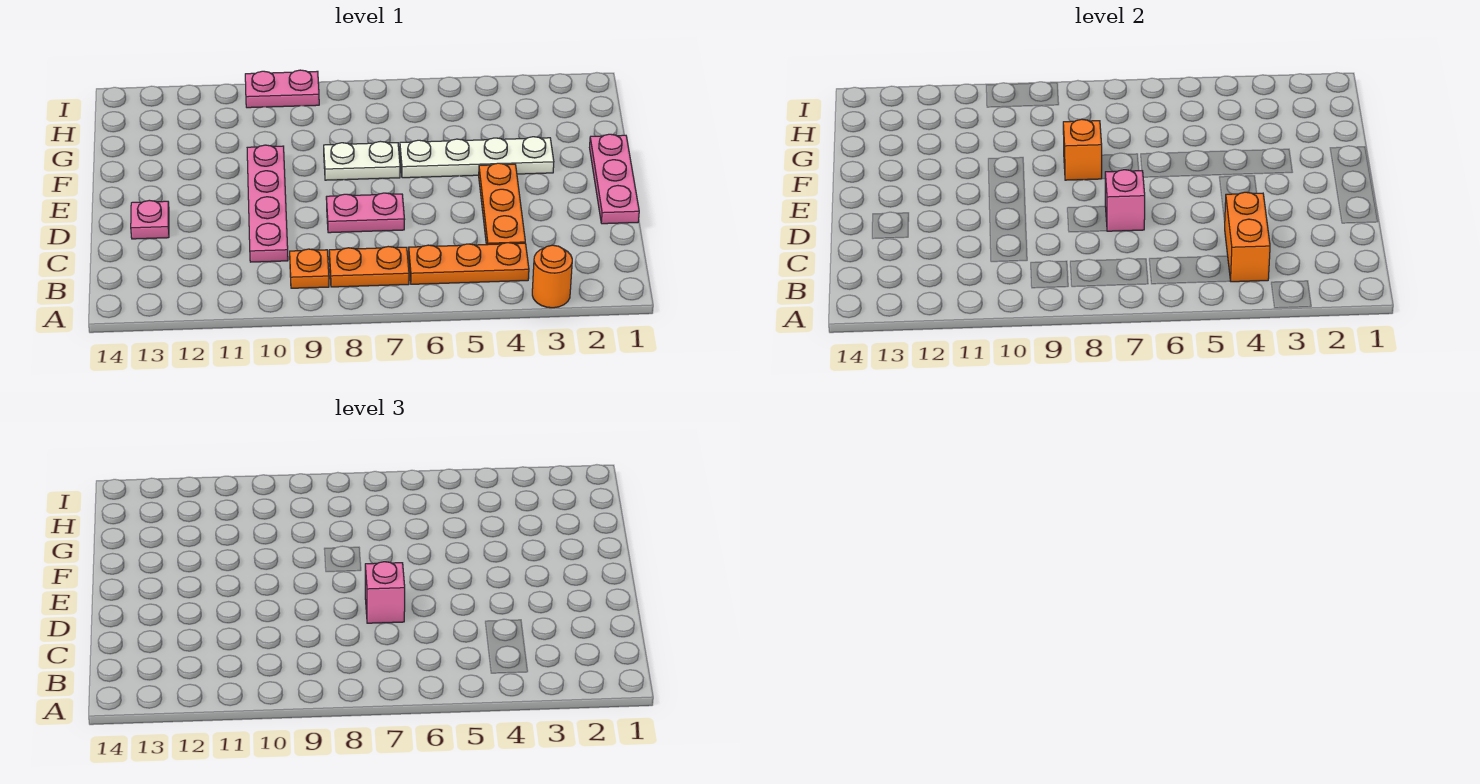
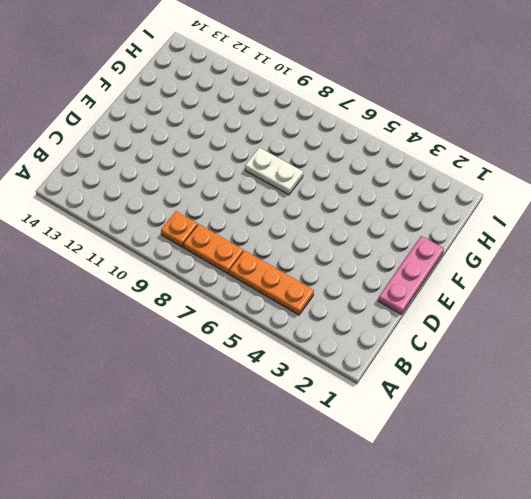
none -> orange 1x1 round brick [532,245,572,308]
none -> orange 1x3 plate [479,163,525,245]
none -> pink 1x4 plate [247,145,288,262]

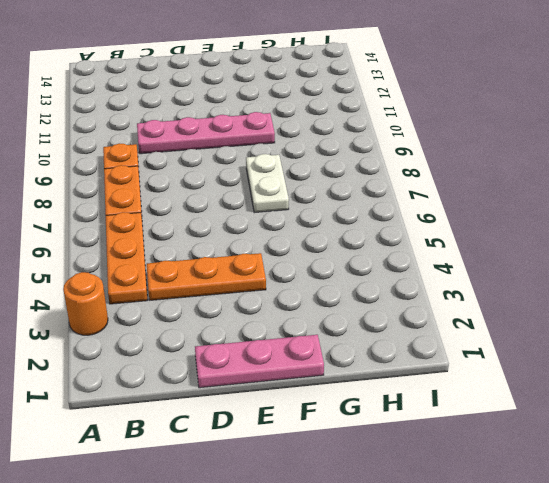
none -> pink 1x2 plate [326,193,405,233]
none -> pink 1x1 plate [131,200,169,239]
none -> white 1x4 plate [400,137,554,178]

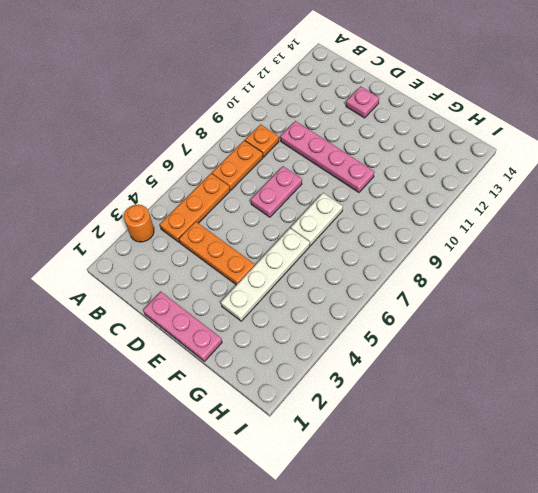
none -> pink 1x2 plate [245,70,319,108]
none -> orange 1x2 brick [1225,192,1270,282]
none -> pink 1x1 brick [1105,170,1145,231]

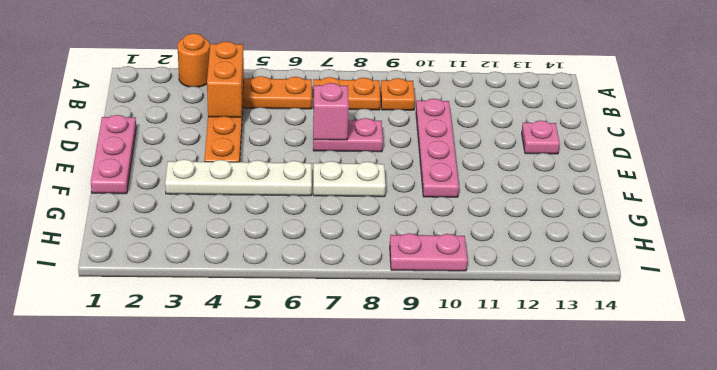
none -> orange 1x1 brick [1063,119,1102,180]
none -> pink 1x1 brick [365,562,405,623]

